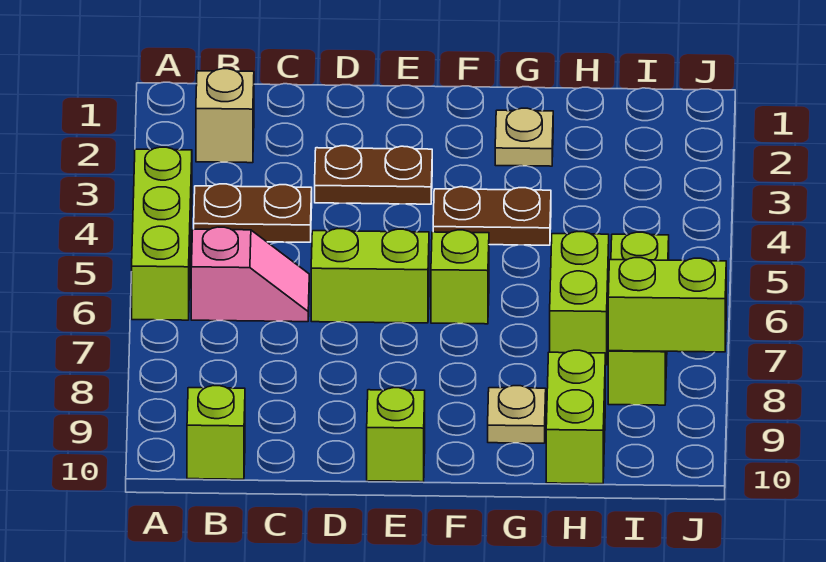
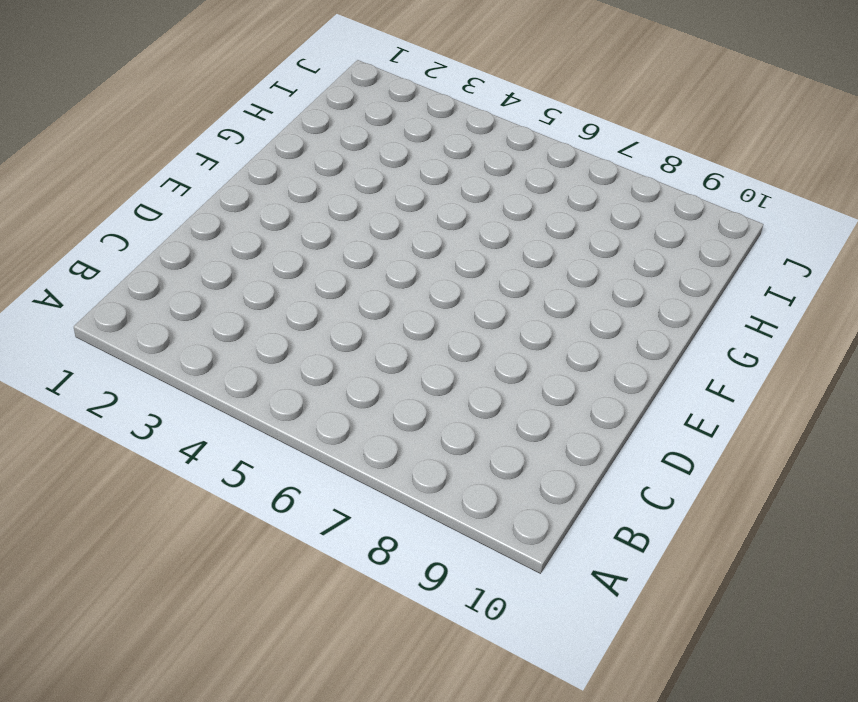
none -> lime 1x3 brick [132,147,192,320]
none -> tan 1x1 brick [196,69,254,163]
none -> brown 1x2 plate [194,184,312,242]

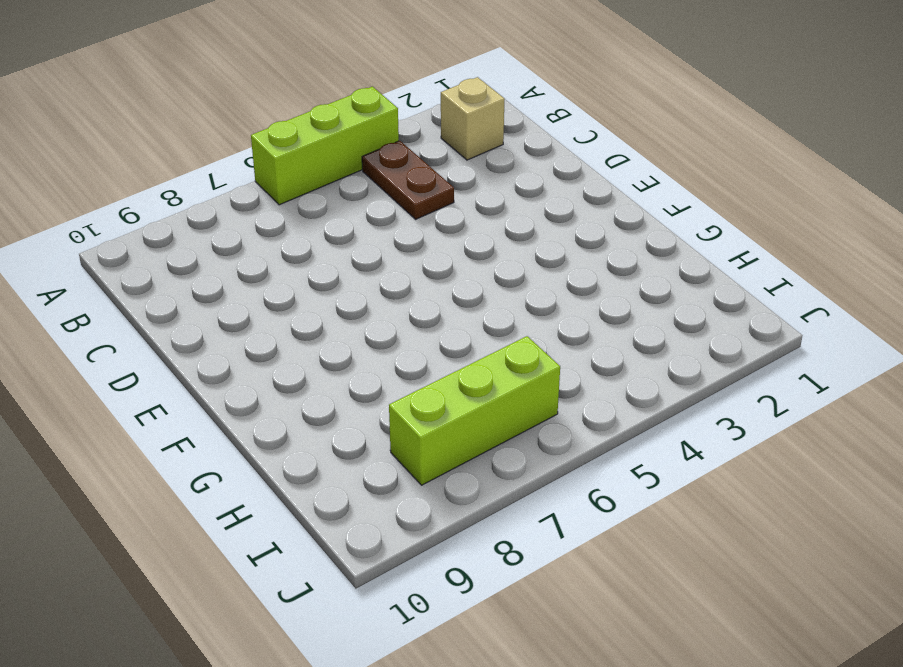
none -> pink 1x2 slope [191,227,309,322]
none -> lime 1x1 brick [187,386,245,479]
none -> brown 1x2 plate [315,146,432,204]

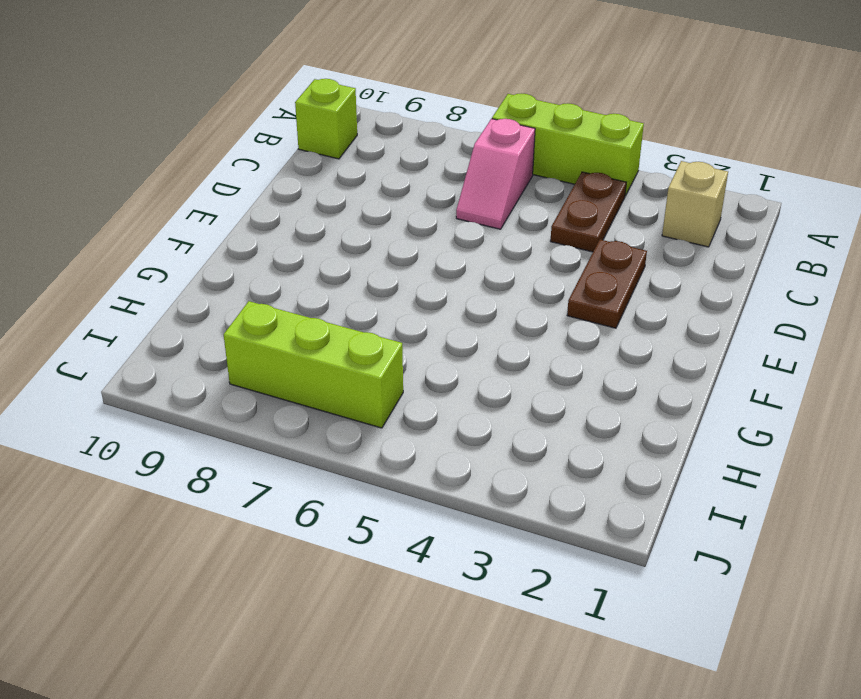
none -> lime 1x2 brick [311,229,429,323]
none -> lime 1x1 brick [367,388,425,482]
none -> brown 1x2 plate [433,187,551,245]

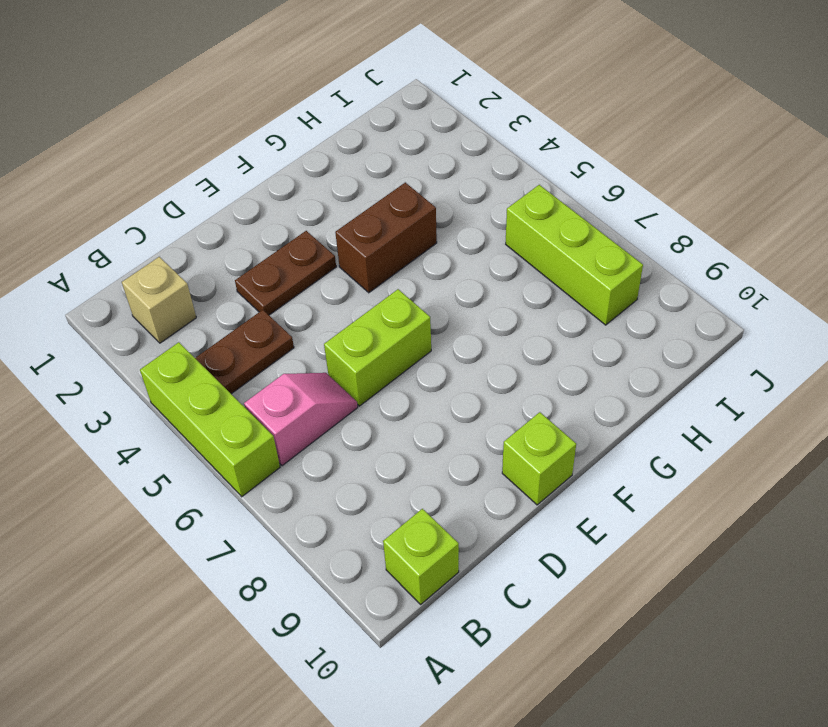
brown 1x2 brick [335,183,437,293] -> brown 1x2 plate [433,187,551,245]
none -> lime 1x1 brick [431,230,489,324]
none -> tan 1x1 plate [495,108,553,166]
none -> tan 1x1 plate [488,386,546,443]

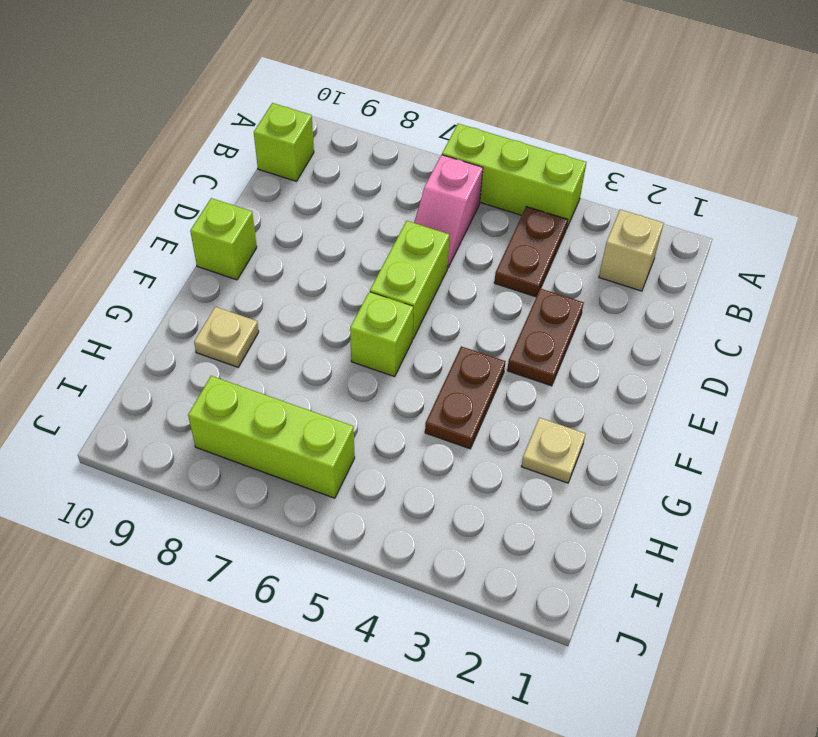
none -> lime 1x2 brick [550,232,609,365]
none -> lime 1x2 brick [546,350,605,484]
none -> lime 1x2 brick [608,258,726,352]

